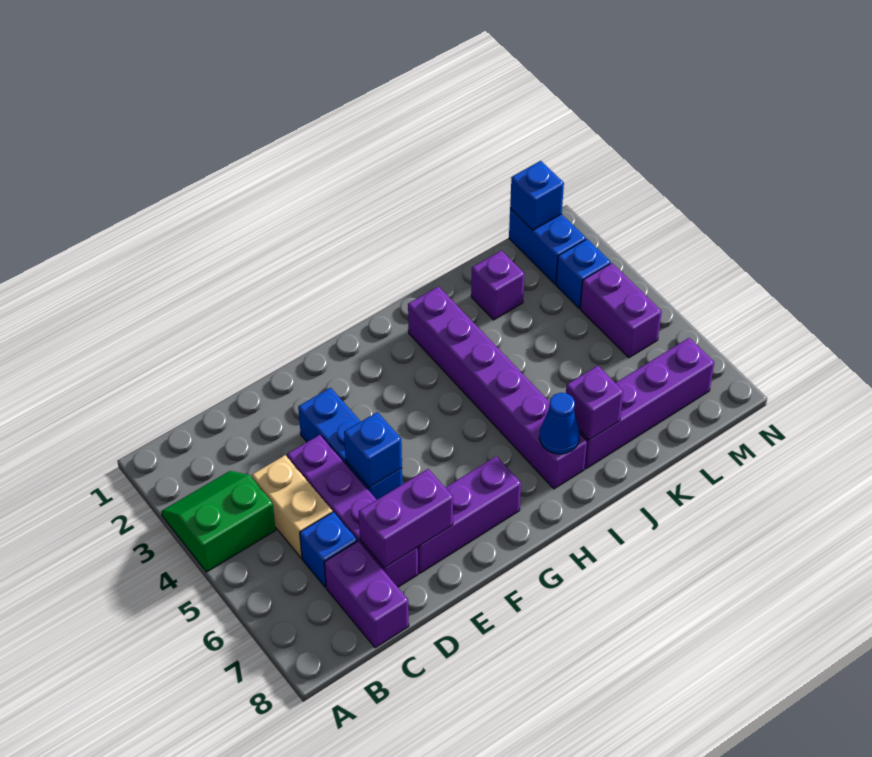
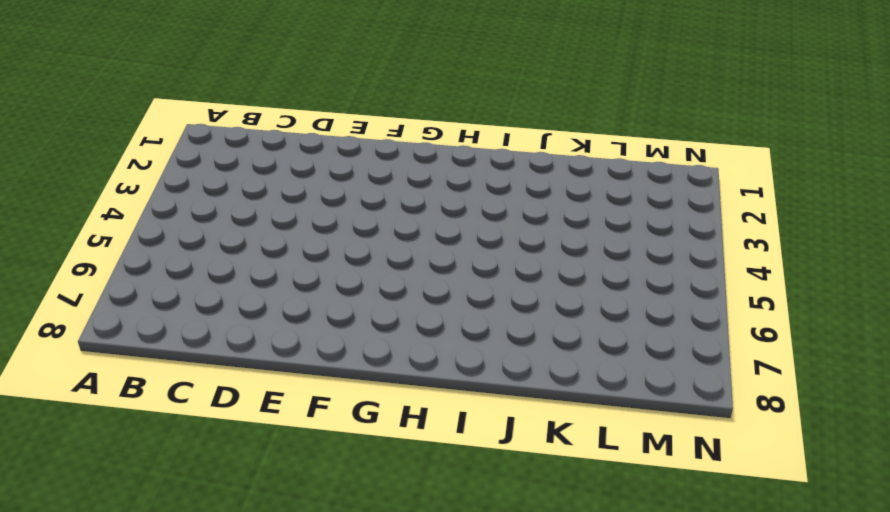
none -> green 2x2 slope [161,471,276,572]
none -> tan 1x2 brick [252,455,332,558]
none -> blue 1x1 brick [300,512,357,587]

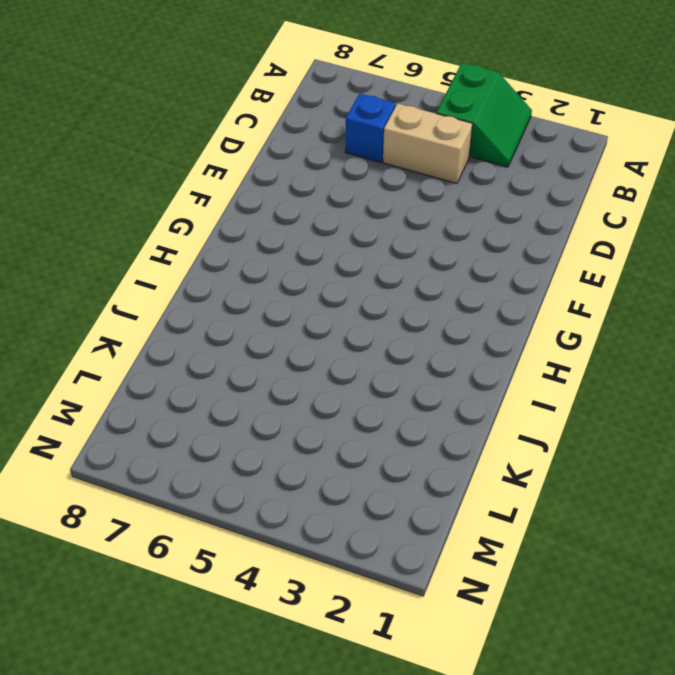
none -> purple 1x2 brick [324,541,409,648]
none -> purple 1x4 brick [287,435,418,587]
none -> blue 1x3 brick [298,388,402,500]

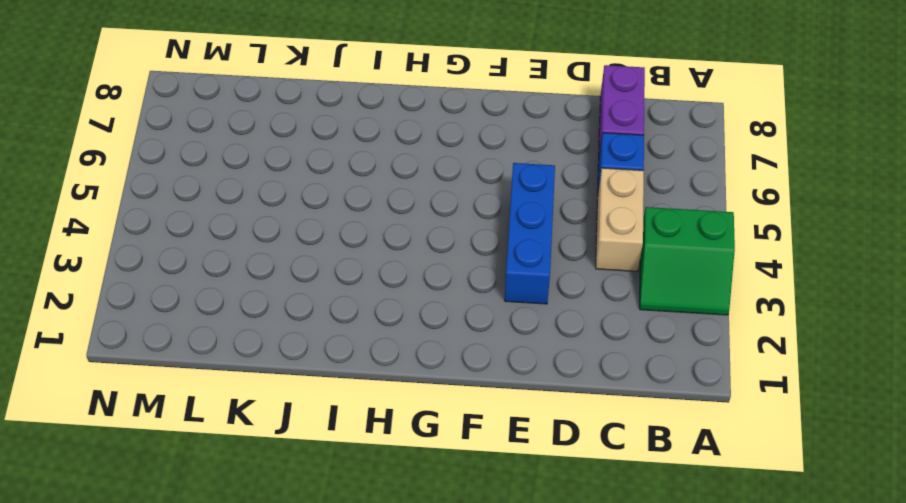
none -> purple 1x4 brick [287,435,418,587]
none -> purple 1x3 brick [418,456,521,573]
none -> purple 1x6 brick [408,287,587,489]

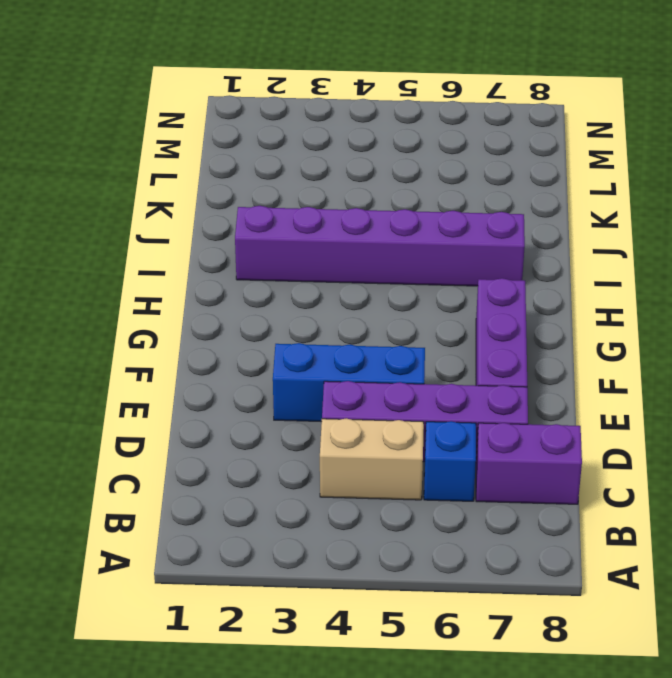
none -> green 2x2 slope [161,471,276,572]
none -> purple 1x4 brick [579,338,714,468]
none -> purple 1x1 brick [471,251,524,320]

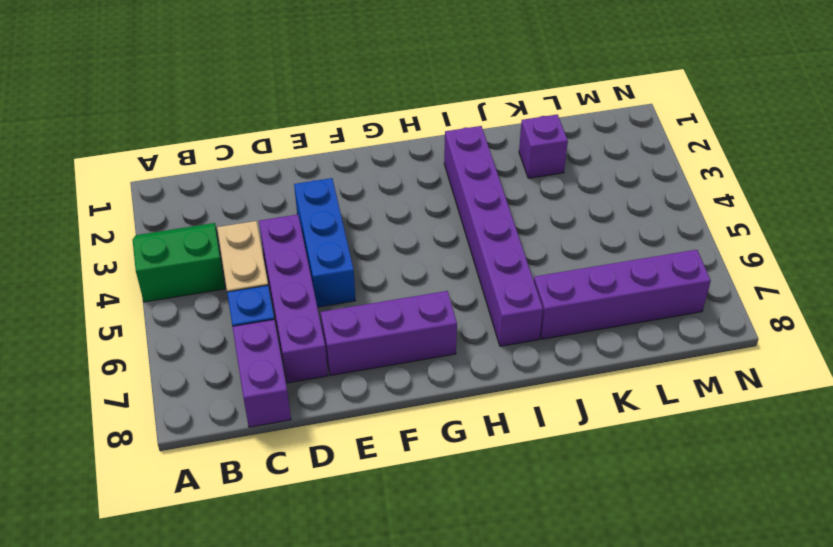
none -> blue 1x2 brick [509,209,586,284]
none -> blue 1x1 brick [556,239,611,308]
none -> purple 1x2 brick [580,263,662,358]

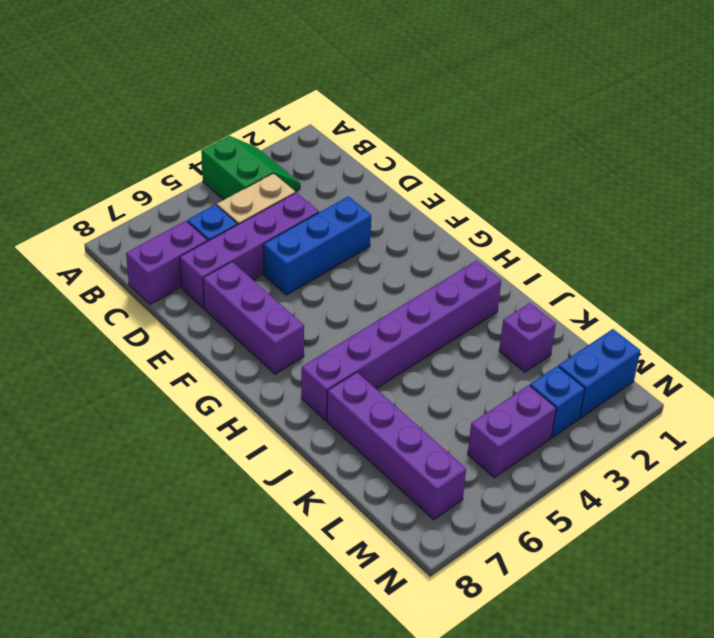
none -> purple 1x2 brick [359,469,453,568]
none -> blue 1x1 brick [344,412,402,488]
none -> blue 1x1 cone [539,393,580,454]

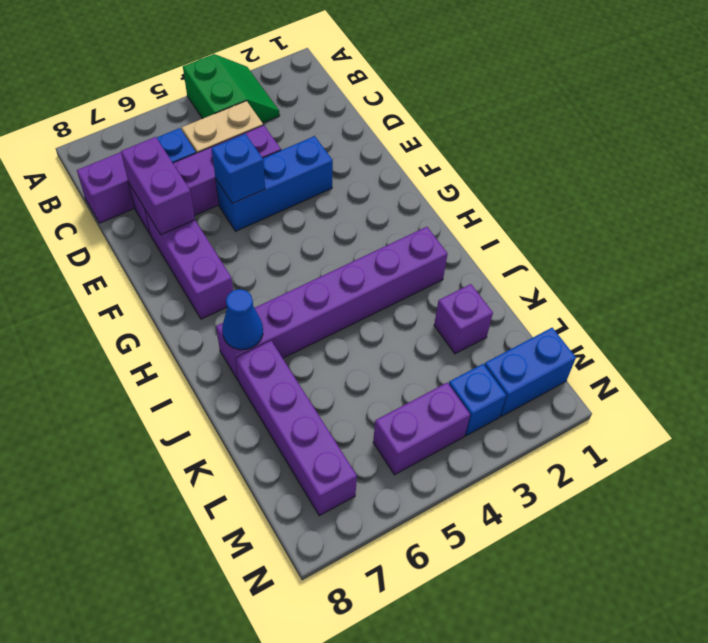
none -> purple 1x1 brick [566,366,623,440]
none -> blue 1x1 brick [510,161,564,230]

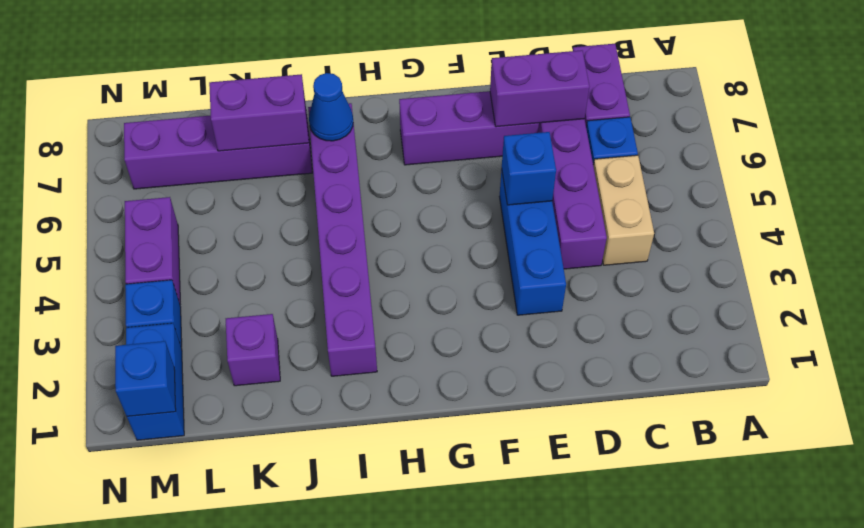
purple 1x2 brick [209,74,309,151] -> purple 1x1 brick [566,366,623,440]
none -> green 2x2 slope [161,471,276,572]

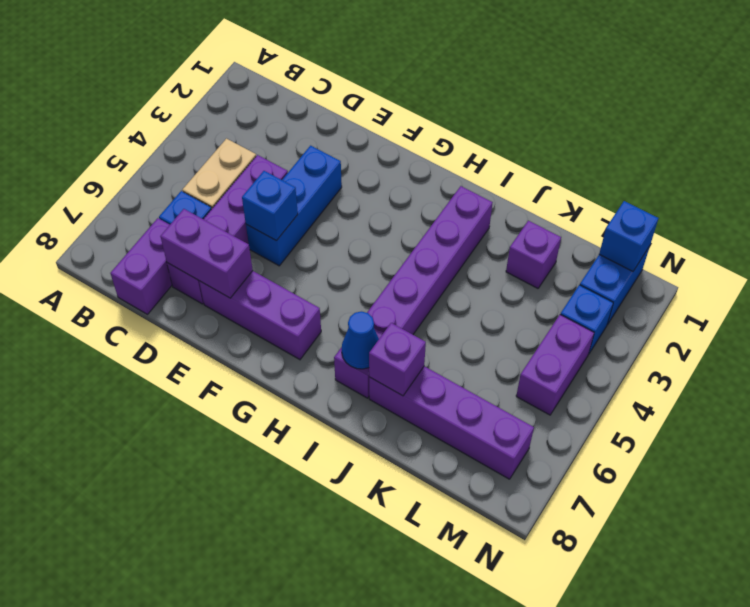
none -> green 2x2 slope [161,471,276,572]

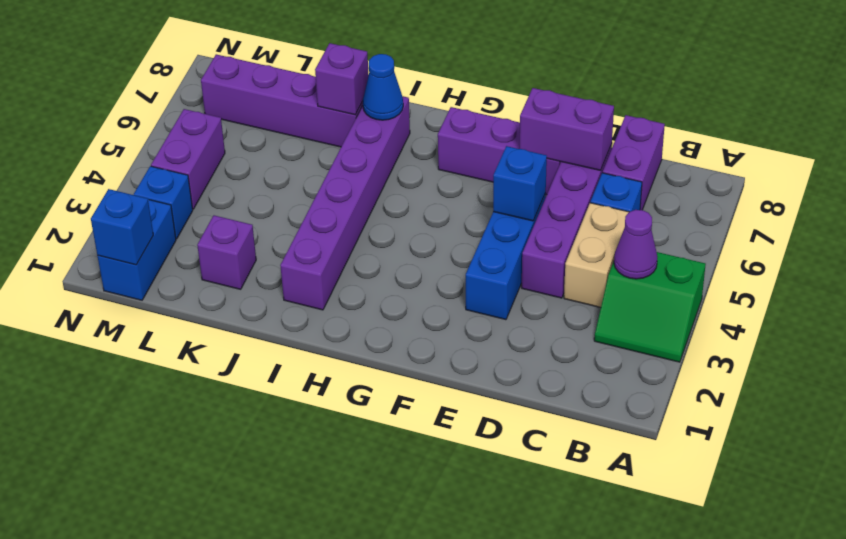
purple 1x1 cone [614,210,657,279] -> none

